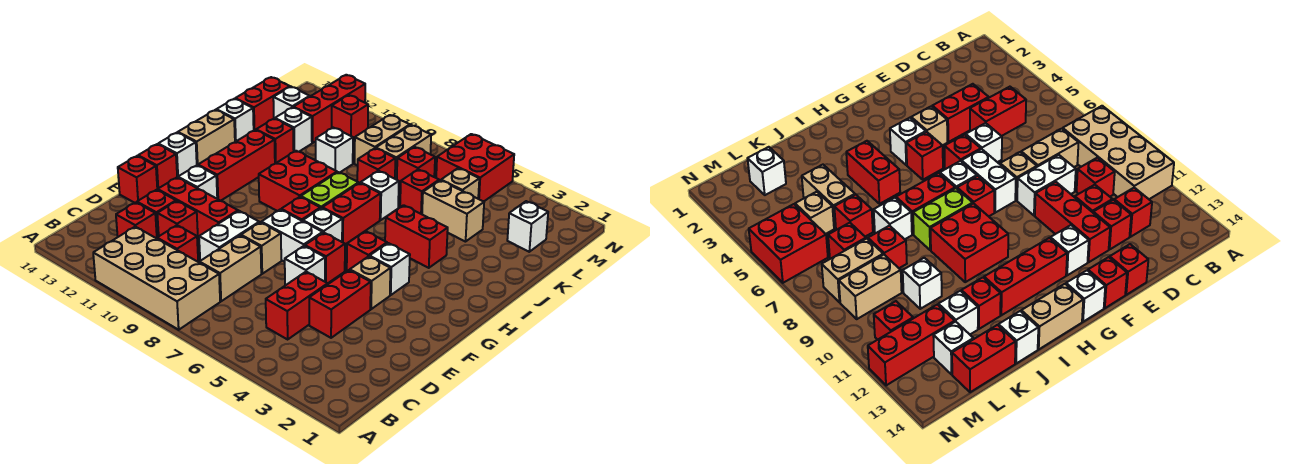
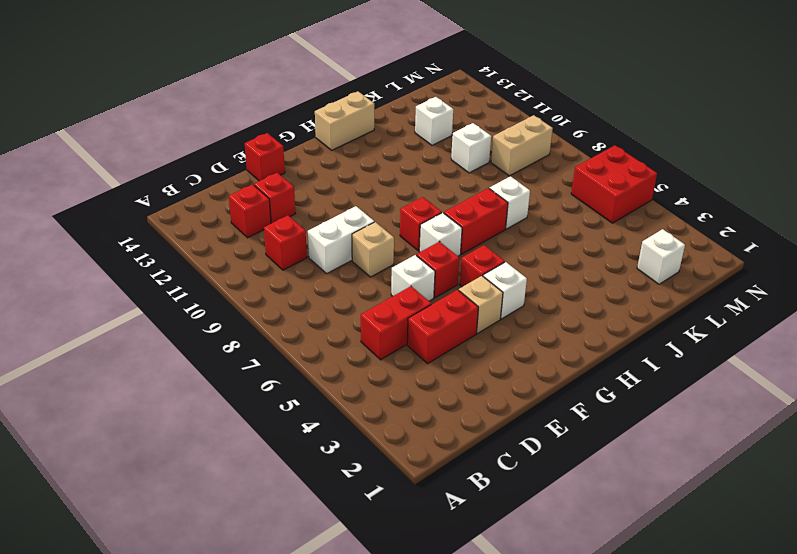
none -> tan 2x4 brick [93,227,220,330]
none -> tan 1x2 brick [199,236,261,301]
none -> red 1x1 brick [157,201,198,240]
none -> red 1x3 brick [158,178,238,238]

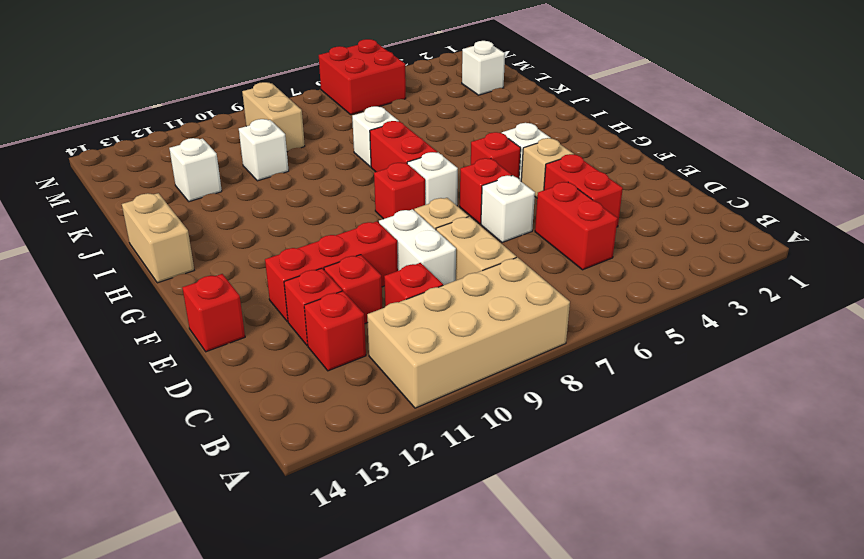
none -> white 1x2 brick [261,209,323,262]
none -> white 1x1 brick [178,165,217,199]
none -> red 1x1 brick [138,144,177,190]
none -> red 1x3 brick [198,130,275,201]

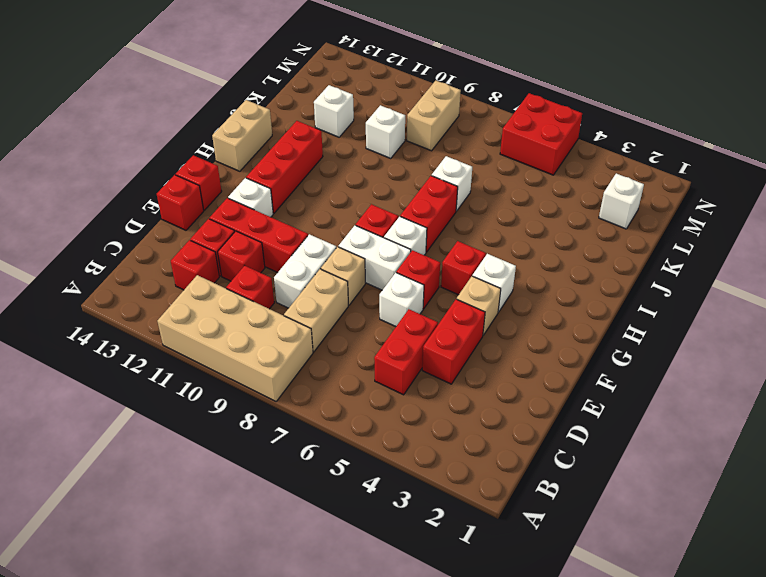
none -> white 1x1 brick [158,133,197,178]
none -> lime 1x2 brick [301,172,359,208]
none -> red 2x2 brick [259,151,337,211]
none -> red 1x2 brick [385,205,448,268]

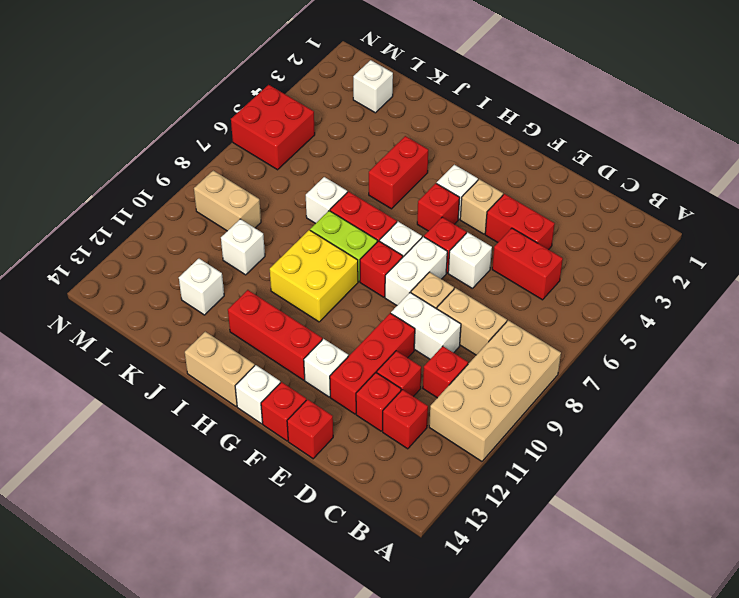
yellow 2x2 brick [270,230,358,322] -> red 2x2 brick [259,151,337,211]
none -> red 1x1 brick [256,119,294,163]
none -> white 1x1 brick [216,99,254,142]
none -> tan 1x2 brick [422,180,484,242]
none -> red 1x1 brick [400,169,439,214]

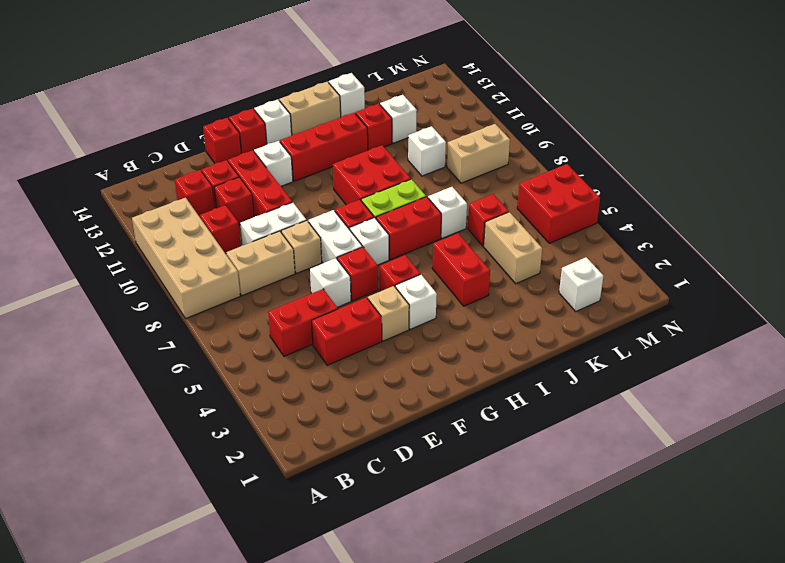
none -> red 1x1 brick [357,148,395,183]
none -> red 1x2 brick [235,77,290,130]
none -> tan 1x1 brick [441,168,479,199]
none -> red 1x1 brick [397,147,435,187]

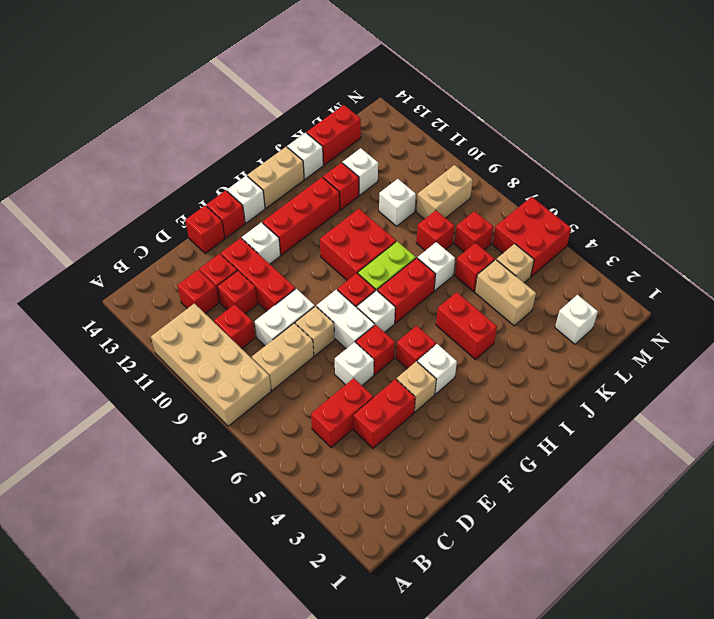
none -> tan 1x2 brick [376,125,431,180]
none -> red 1x3 brick [293,75,365,143]
none -> white 1x1 brick [273,87,310,119]
none -> red 1x1 brick [332,95,368,140]

